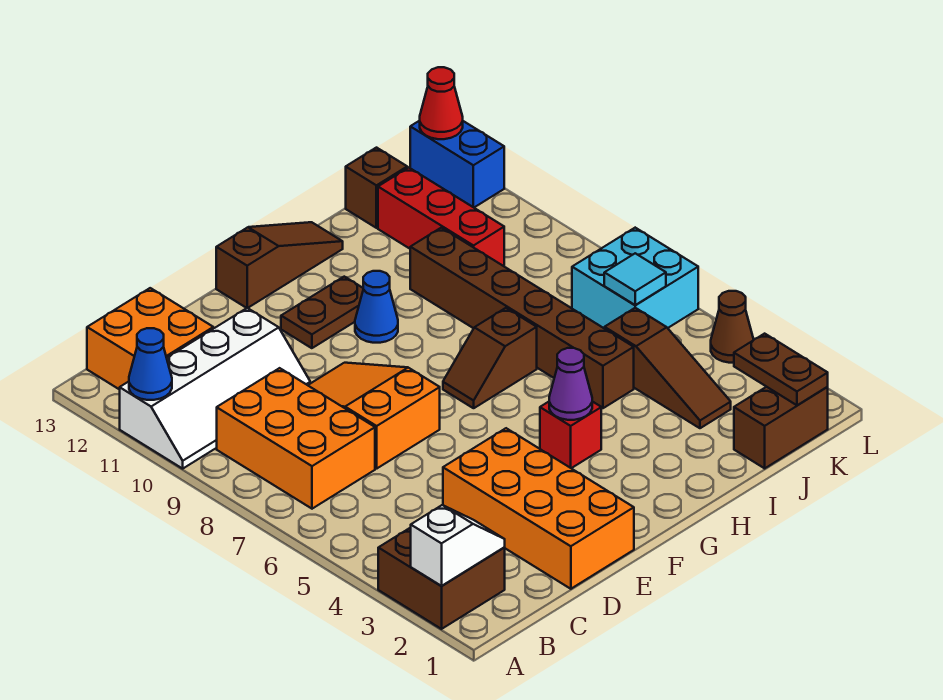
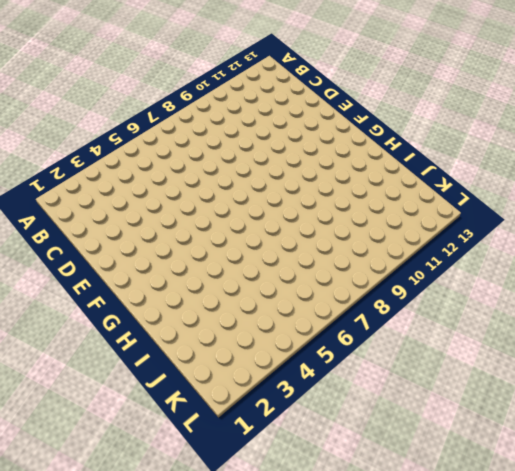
none -> brown 2x2 brick [378,528,505,629]
none -> white 2x4 slope [120,308,310,469]
none -> orange 2x3 brick [217,368,375,509]

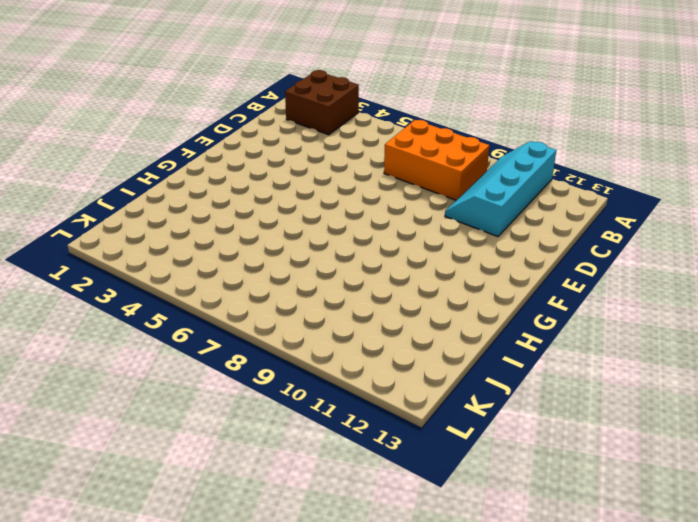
cyan 2x4 slope [445,141,556,237] -> white 2x4 slope [120,308,310,469]
none -> orange 2x2 brick [87,288,213,390]
none -> orange 2x4 brick [443,428,634,589]
none -> orange 2x3 slope [308,363,440,468]

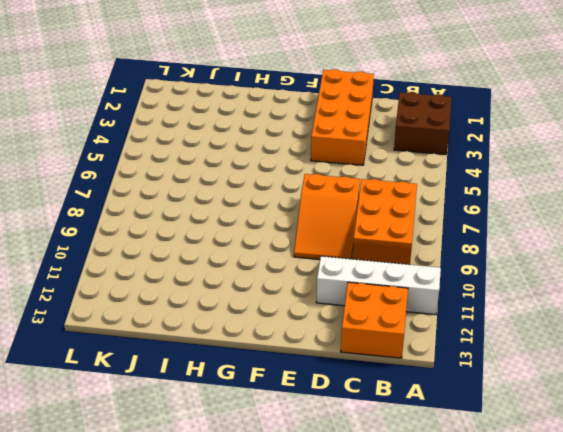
none -> brown 1x2 plate [281,277,363,348]
none -> brown 1x3 slope [216,222,343,308]
none -> red 1x1 brick [540,401,601,468]

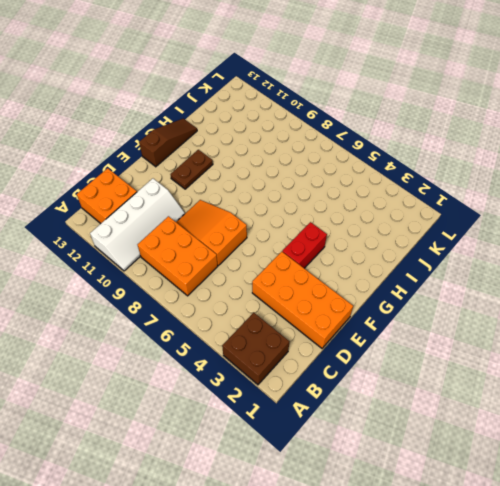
red 1x2 brick [282,222,327,268] -> red 1x1 brick [540,401,601,468]
none -> brown 1x2 slope [443,308,537,408]
none -> blue 1x1 cone [355,271,398,343]
none -> brown 1x6 brick [410,228,634,408]

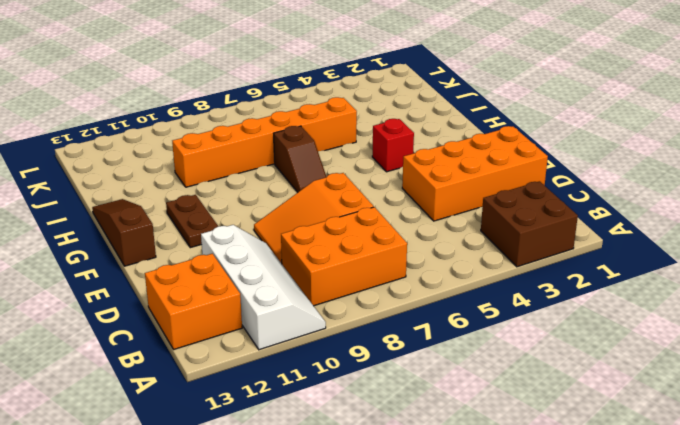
orange 1x6 brick [172,97,357,187] -> brown 1x6 brick [410,228,634,408]
none -> blue 1x1 cone [355,271,398,343]
none -> brown 1x2 brick [734,387,828,468]
none -> brown 1x3 slope [605,308,731,428]

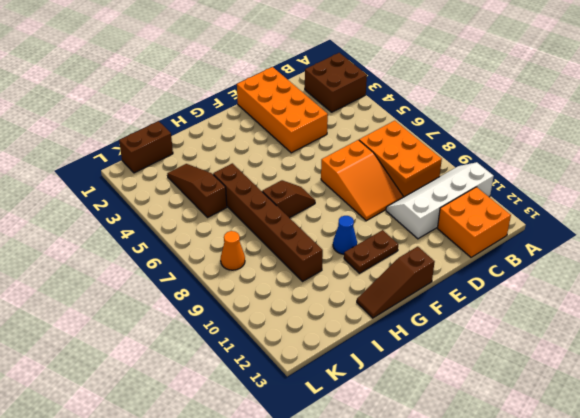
orange 1x1 cone [221,231,245,270] -> none
none -> red 1x1 brick [540,401,601,468]
none -> red 1x3 brick [378,168,504,266]
none -> brown 1x1 brick [346,148,407,228]

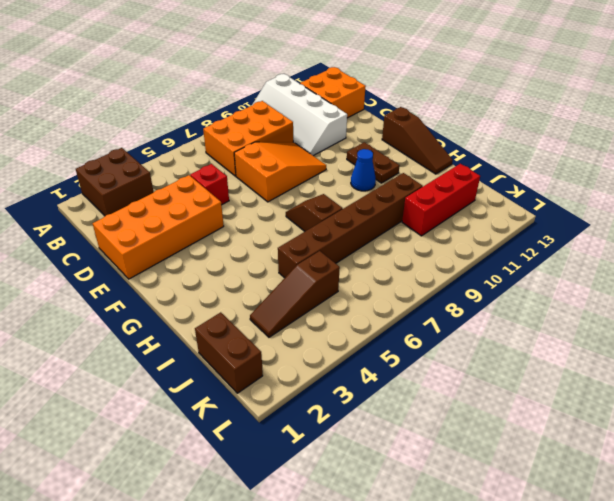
red 1x1 brick [190,164,229,205] -> red 1x1 brick moved to [540,401,601,468]
none -> brown 1x1 brick [346,148,407,228]
none -> cyan 2x2 brick [572,228,698,329]
none -> brown 1x1 cone [711,291,754,363]

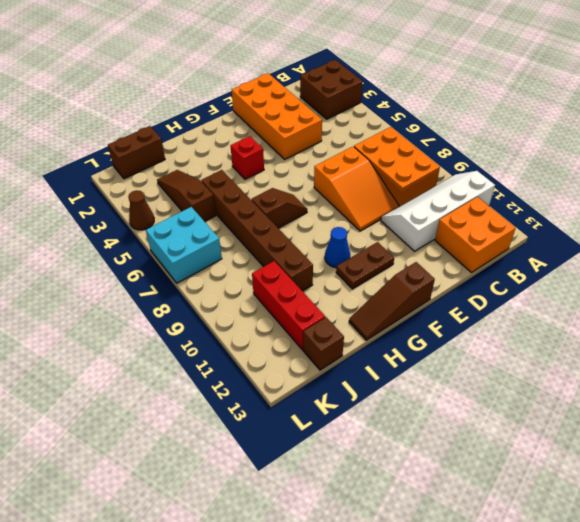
none -> blue 1x2 brick [410,121,504,207]
none -> white 1x2 slope [411,505,505,586]
none -> blue 1x1 cone [129,328,172,400]

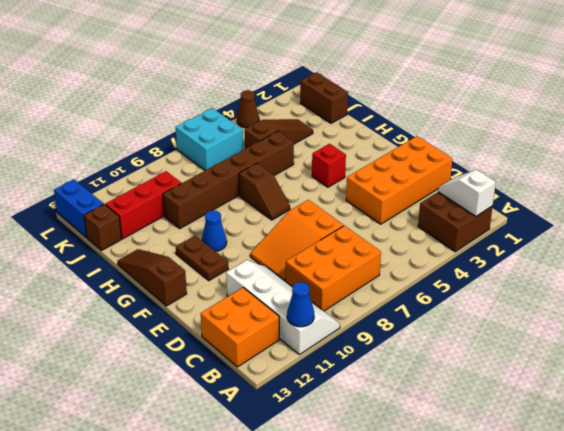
blue 1x2 brick [54,179,103,237] -> blue 1x2 brick turned to [410,121,504,207]
none -> purple 1x1 cone [549,348,592,420]
none -> brown 1x2 plate [734,334,828,405]
none -> cyan 1x1 tile [604,253,666,305]

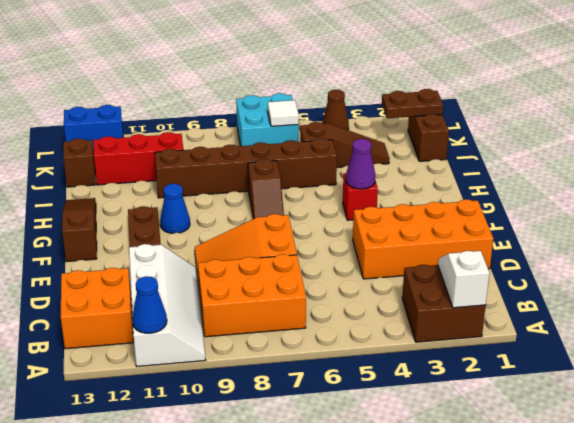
white 1x1 tile [268,100,299,126] -> cyan 1x1 tile [604,253,666,305]
none -> red 1x1 cone [420,67,463,139]

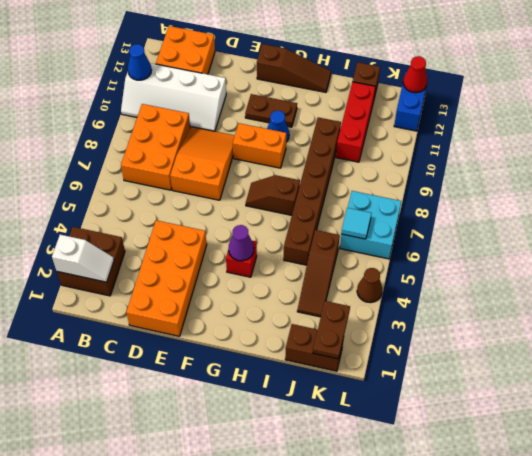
orange 1x2 brick [233,123,286,168] -> none

